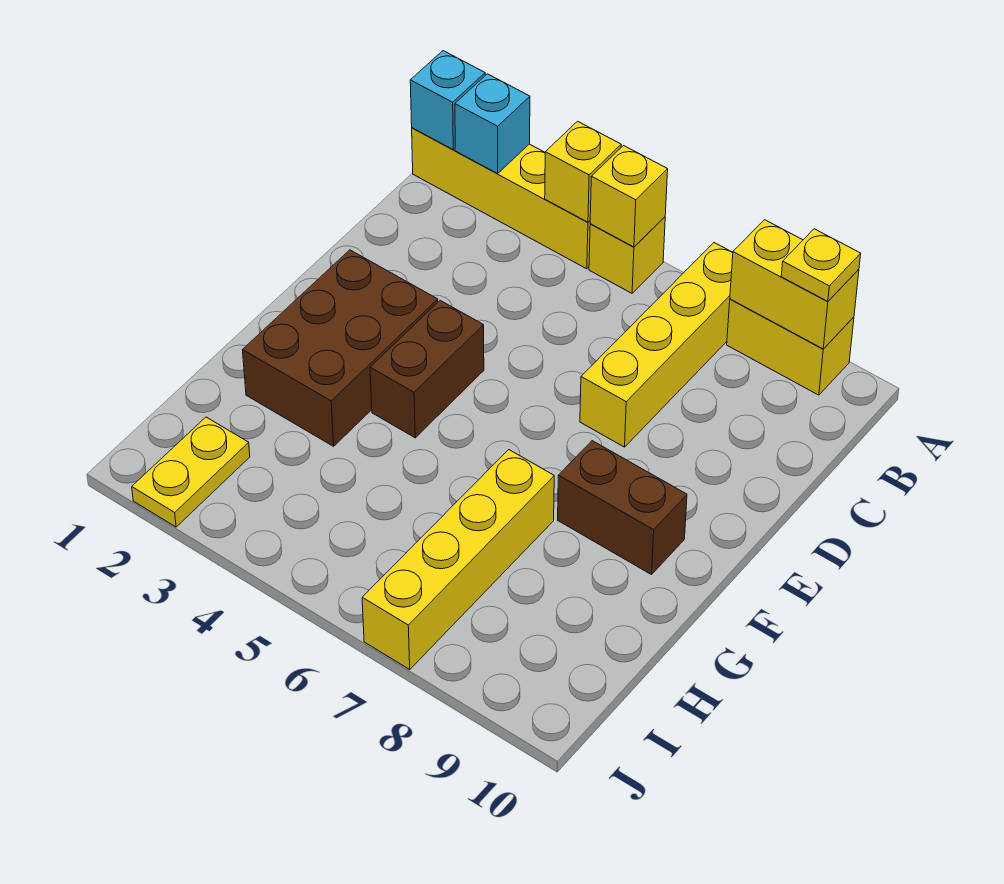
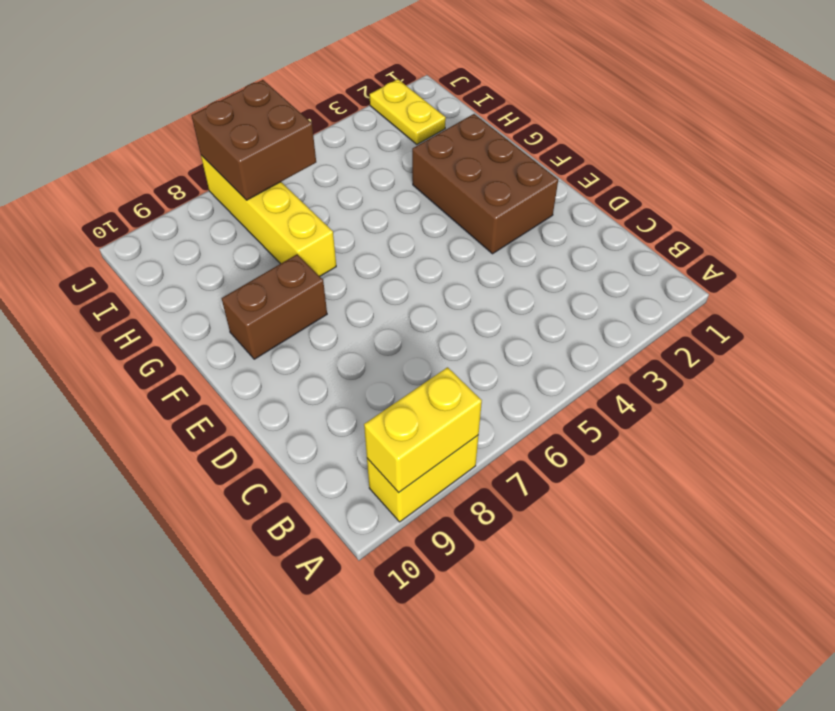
brown 2x2 brick [192,80,316,200] -> none
none -> yellow 1x4 brick [412,128,590,269]
none -> yellow 1x1 brick [589,217,665,293]
none -> yellow 1x4 brick [580,243,733,447]

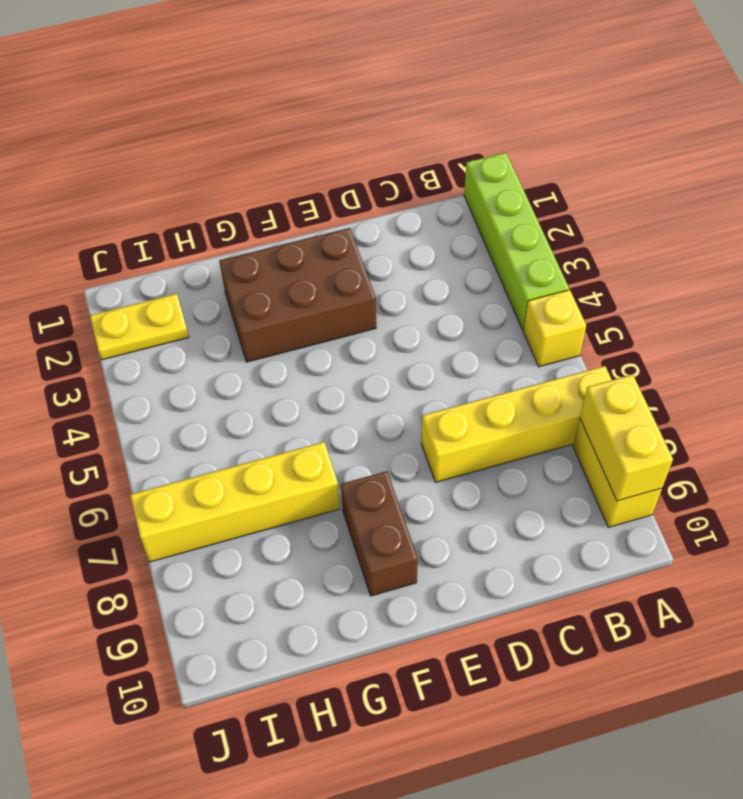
lime 1x4 brick [464,153,569,330] -> yellow 1x4 brick [412,128,590,269]
none -> brown 1x2 brick [370,301,484,438]
none -> cyan 1x1 brick [410,51,485,150]
none -> cyan 1x1 brick [455,74,530,174]

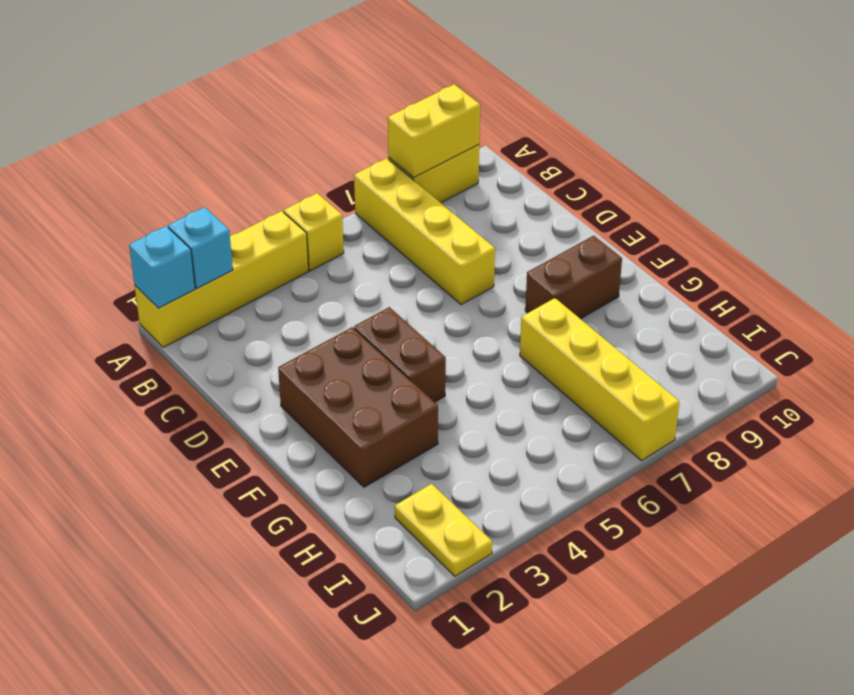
none -> yellow 1x1 brick [545,121,621,222]
none -> yellow 1x1 brick [590,146,668,247]
none -> yellow 1x1 plate [781,229,861,301]

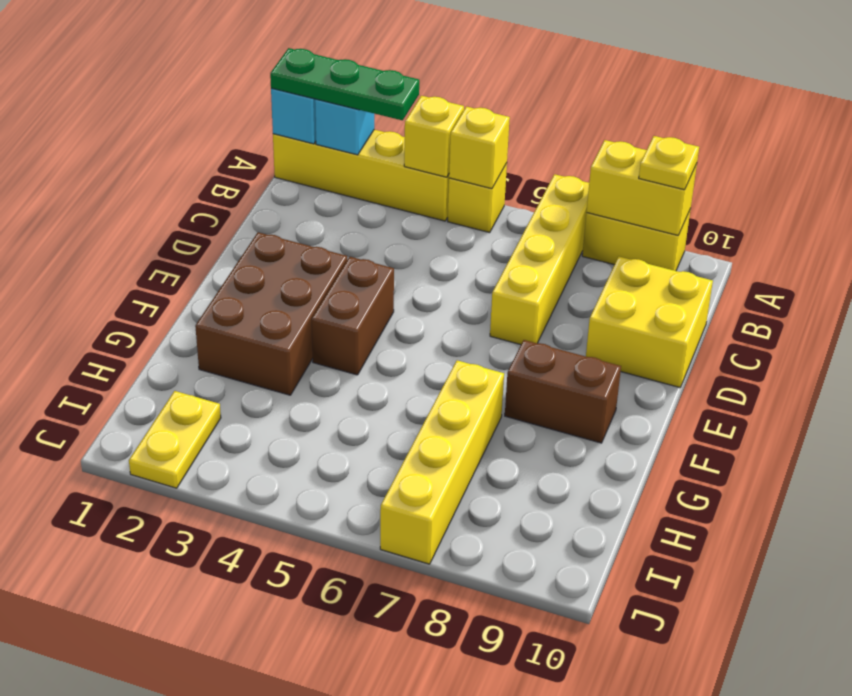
green 1x3 plate [270,48,419,120] -> none
yellow 2x2 brick [586,257,713,387] -> none

